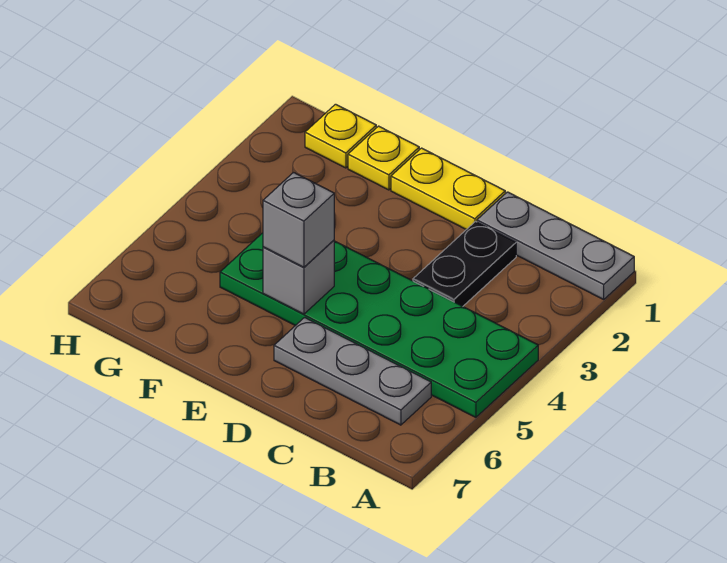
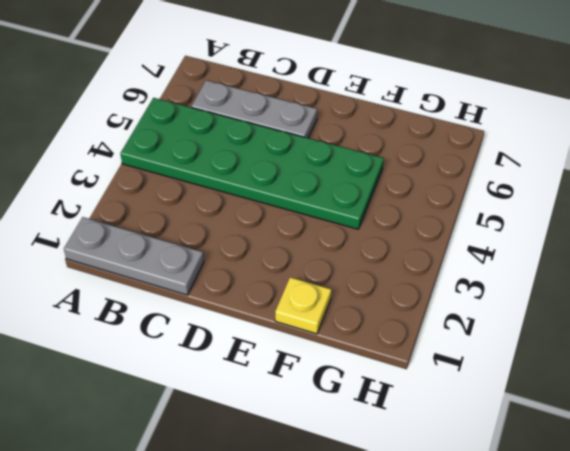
none -> black 1x2 plate [413,222,516,306]
none -> yellow 1x2 plate [391,148,505,230]

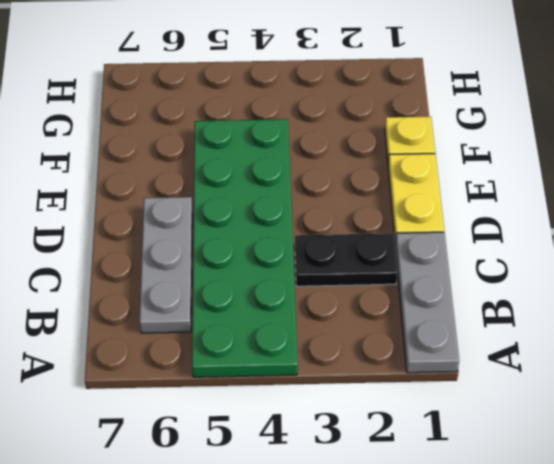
none -> yellow 1x1 plate [305,104,376,168]
none -> grey 1x1 brick [263,240,334,314]

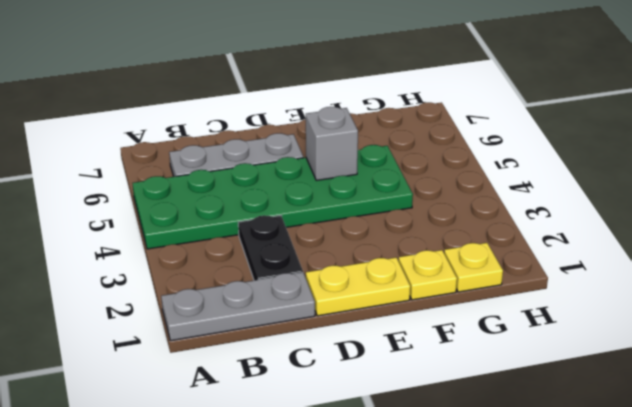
none -> grey 1x1 brick [263,172,334,267]

